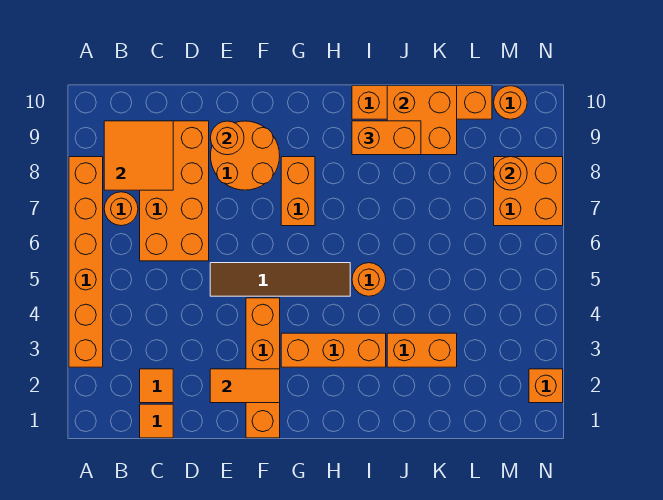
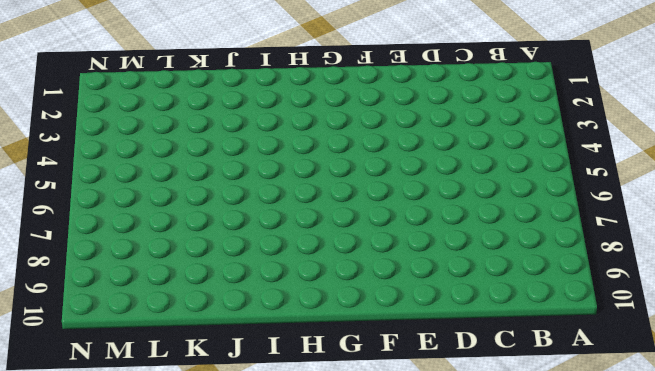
none -> orange 1x6 brick [69,157,103,367]
none -> orange 1x1 round brick [104,192,138,226]
none -> orange 1x1 tile [140,404,173,438]

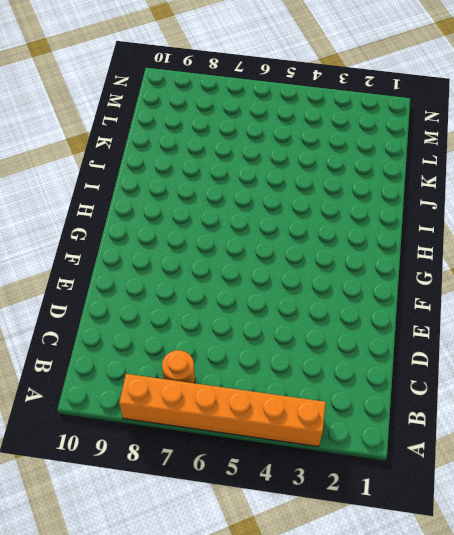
none -> orange 1x1 tile [140,404,173,438]
none -> orange 1x1 tile [140,369,173,403]
none -> orange 2x4 brick [140,121,209,261]

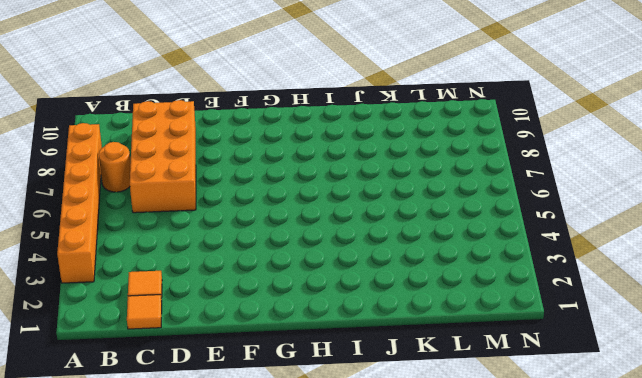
none -> brown 1x4 tile [210,263,350,296]
none -> orange 2x2 round brick [211,121,280,190]
none -> orange 1x4 brick [246,298,280,438]

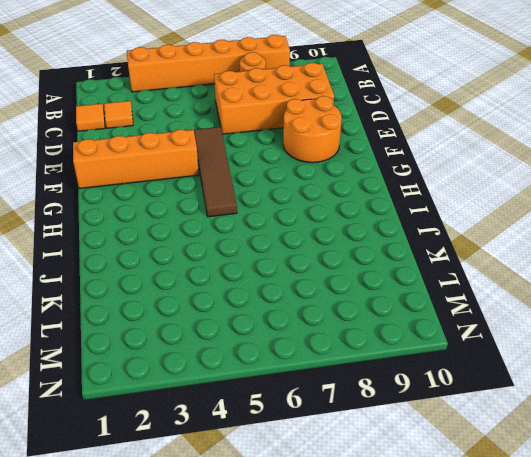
none -> orange 1x3 brick [281,333,386,367]
none -> orange 1x2 brick [281,157,315,226]
none -> orange 1x1 round brick [352,263,386,296]

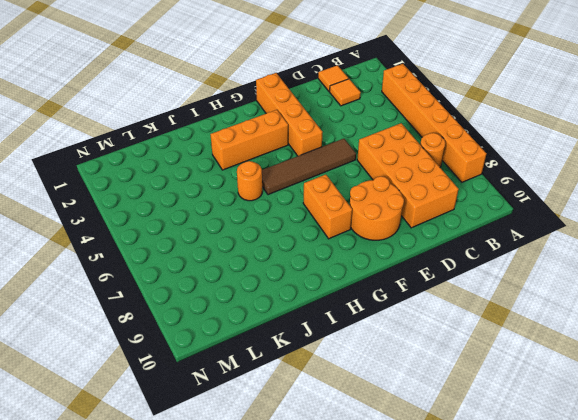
none -> orange 1x4 brick [352,86,492,119]
none -> orange 1x2 brick [387,333,457,367]
none -> orange 2x2 brick [494,157,563,226]

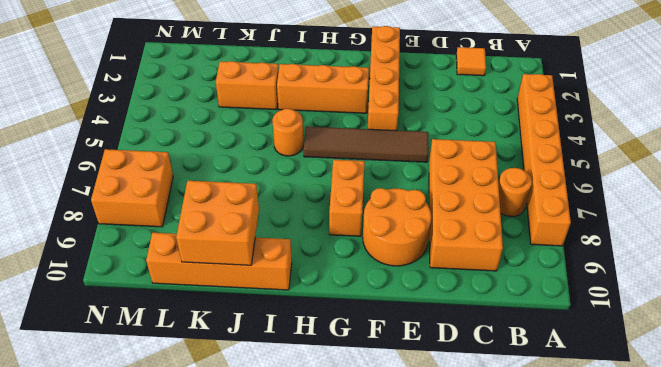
none -> orange 1x1 tile [140,369,173,403]
none -> orange 1x1 round brick [494,86,527,119]
none -> orange 1x1 brick [529,369,563,403]

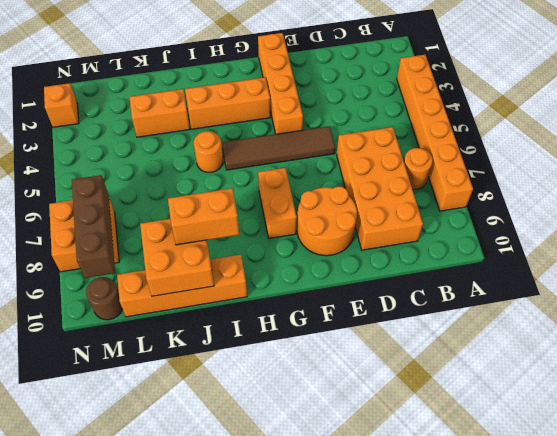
brown 1x3 brick [72,175,115,278] -> orange 1x1 round brick [494,157,527,190]
brown 1x1 round brick [86,277,122,320] -> orange 1x1 round brick [494,86,527,119]
none -> orange 1x1 tile [140,404,173,438]
none -> orange 1x1 tile [140,369,173,403]
none -> orange 2x2 tile [104,121,173,190]

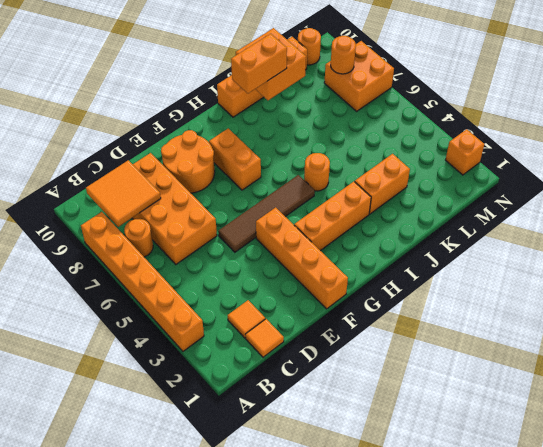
none -> orange 1x2 tile [210,369,280,403]
none -> orange 1x1 round brick [211,121,244,155]

